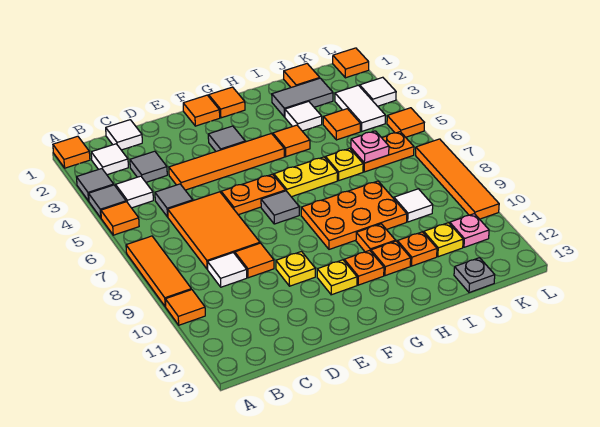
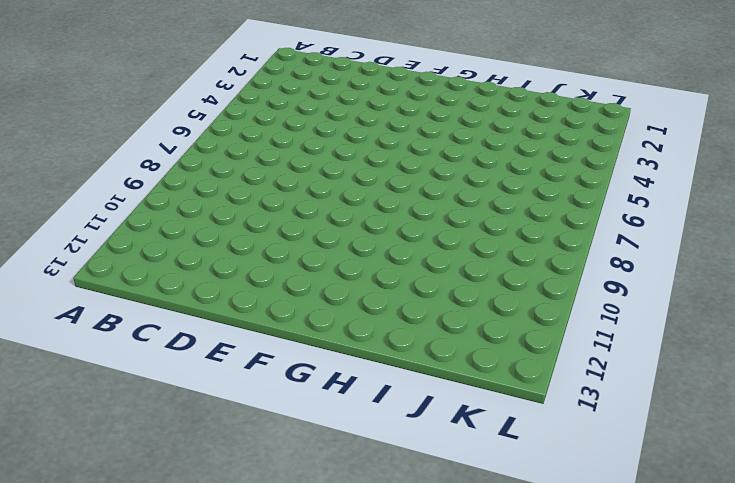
none -> orange 1x1 tile [53,136,90,168]
none -> grey 1x1 tile [77,169,114,201]
none -> grey 1x1 tile [89,185,126,218]
none -> orange 1x1 tile [101,202,139,235]

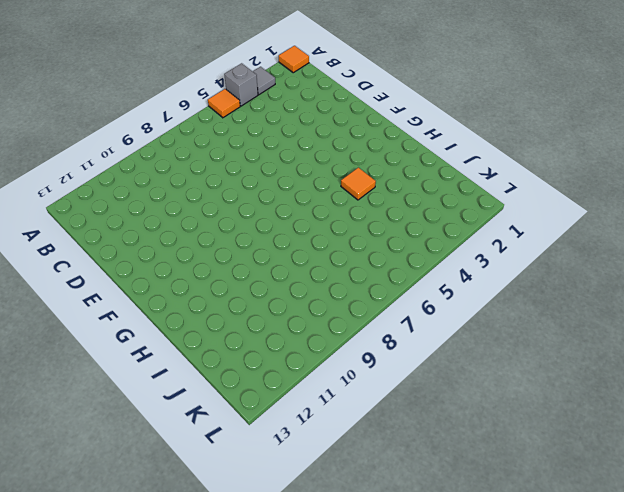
grey 1x1 brick [224,63,258,106] -> grey 1x1 tile [89,185,126,218]
none -> orange 1x3 tile [126,236,191,307]
none -> orange 1x1 tile [165,290,205,325]
none -> white 1x1 tile [91,144,128,175]
none -> white 1x1 tile [116,176,153,208]

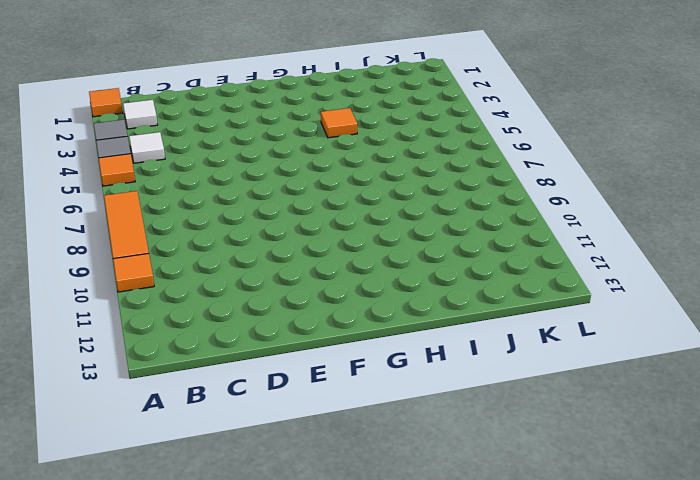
none -> white 1x1 tile [106,120,142,150]
none -> grey 1x1 tile [130,151,167,182]
none -> grey 1x1 tile [155,184,193,217]
none -> orange 2x3 tile [168,192,260,269]

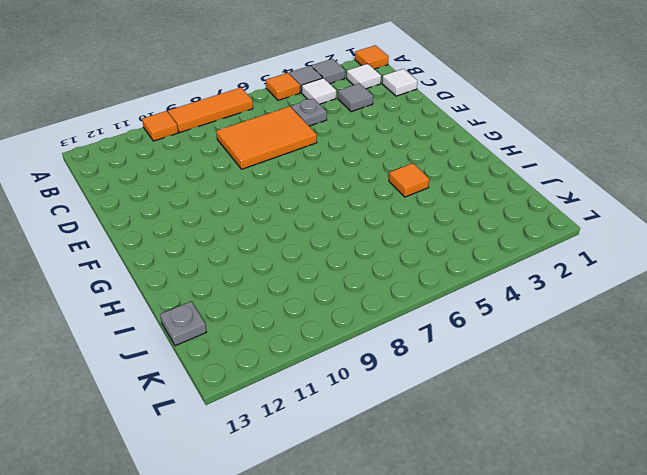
grey 1x1 plate [291,99,327,126] -> grey 1x1 tile [155,184,193,217]
none -> white 1x1 tile [207,253,247,287]
none -> orange 1x4 tile [169,134,284,190]
none -> orange 1x1 tile [235,243,274,278]
none -> orange 1x2 plate [221,174,286,215]

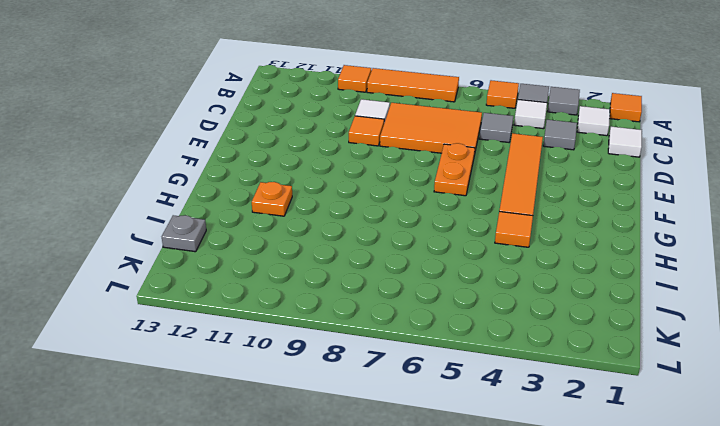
none -> yellow 1x1 plate [276,252,315,286]
none -> orange 1x1 tile [183,95,220,126]
none -> grey 1x1 tile [208,126,245,151]
none -> grey 1x1 tile [261,191,299,224]

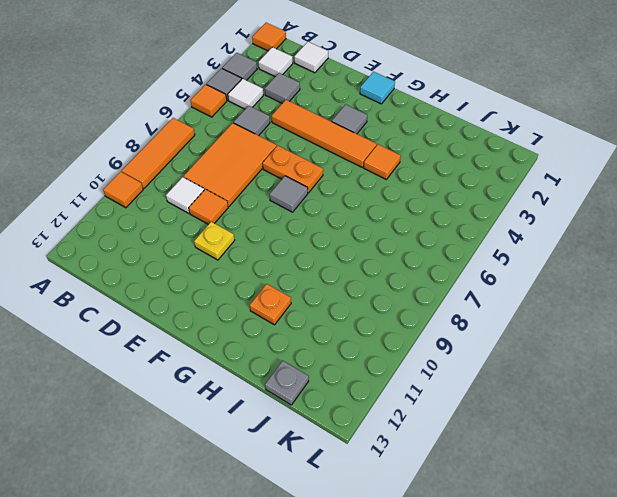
cyan 1x1 tile [360,72,395,104] -> orange 1x1 tile [183,95,220,126]
none -> yellow 1x1 plate [317,260,357,295]
none -> orange 1x1 tile [209,87,245,118]
none -> yellow 1x2 plate [274,157,338,197]
none -> orange 2x3 plate [301,181,407,249]

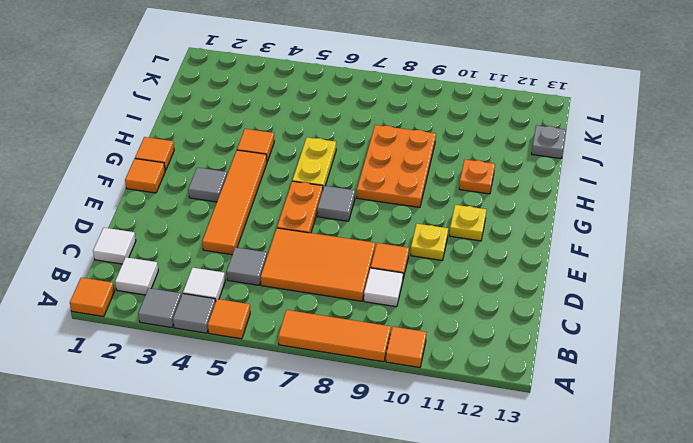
none -> grey 1x1 tile [130,151,167,182]
none -> orange 1x1 plate [344,250,384,285]
none -> orange 1x1 plate [356,224,396,252]
none -> grey 1x2 tile [272,78,333,117]

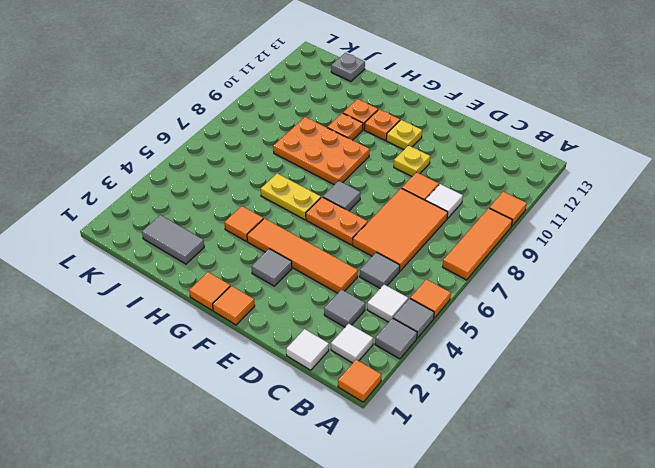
none -> white 1x1 tile [285,101,322,131]
none -> yellow 1x1 plate [325,148,363,180]
none -> orange 1x1 plate [397,232,437,266]
none -> orange 1x1 tile [284,64,319,87]

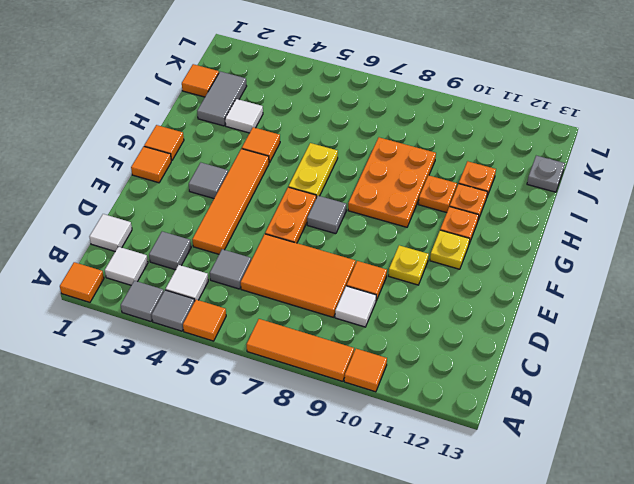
none -> yellow 1x1 plate [325,148,363,180]
none -> orange 1x1 tile [323,109,360,140]
none -> orange 1x2 plate [351,132,414,172]
none -> white 1x1 tile [394,189,433,222]

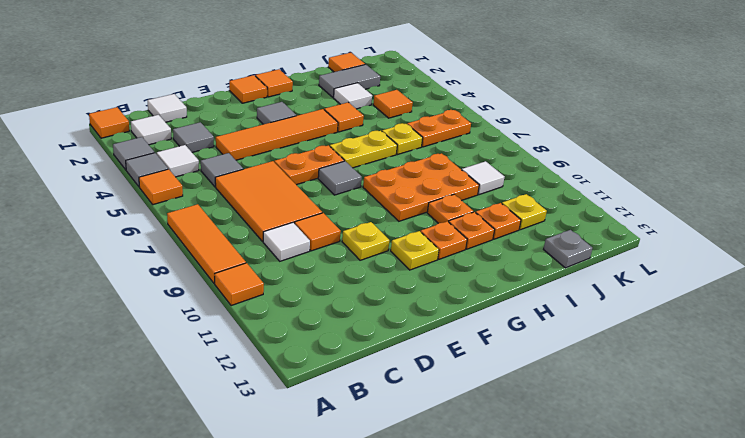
none -> white 1x2 tile [335,85,385,131]
none -> pink 1x1 plate [450,214,489,247]
none -> orange 1x1 tile [333,48,369,78]
none -> white 1x1 tile [360,77,396,106]

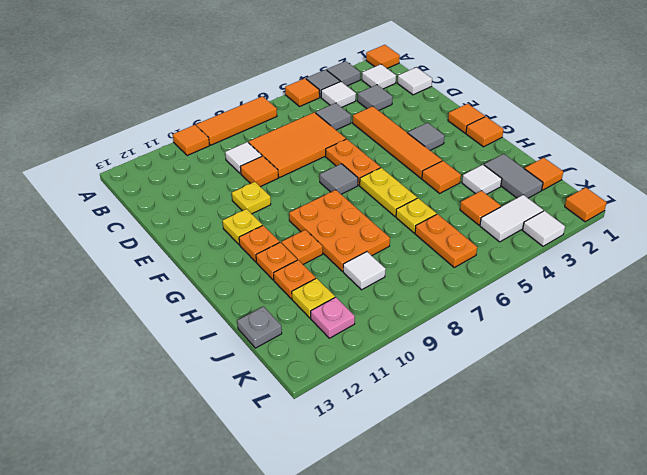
none -> orange 1x1 tile [387,108,424,137]
none -> orange 1x4 tile [416,139,499,219]
none -> pink 1x1 plate [351,131,389,163]

